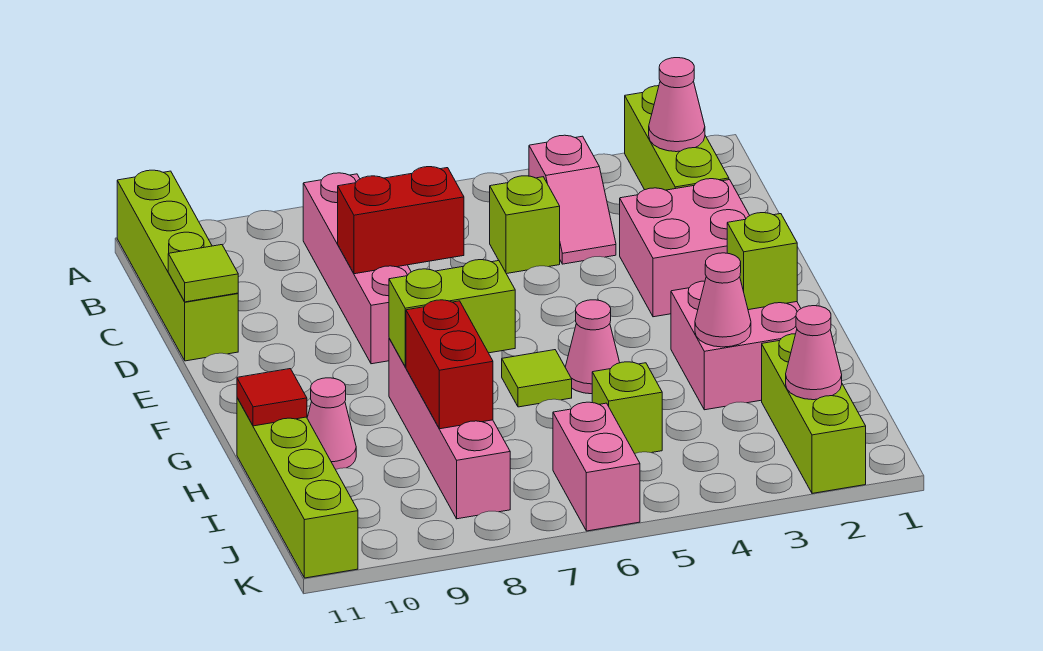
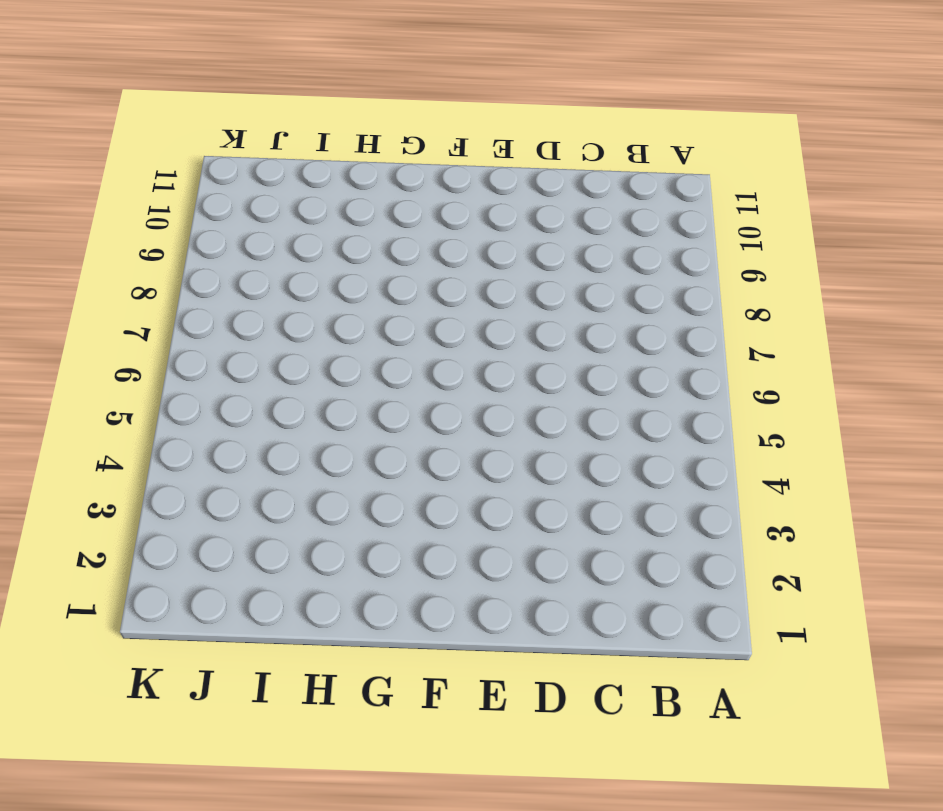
none -> lime 1x3 brick [625,86,729,190]
none -> lime 1x4 brick [117,170,238,361]
none -> pink 1x2 slope [529,135,616,264]

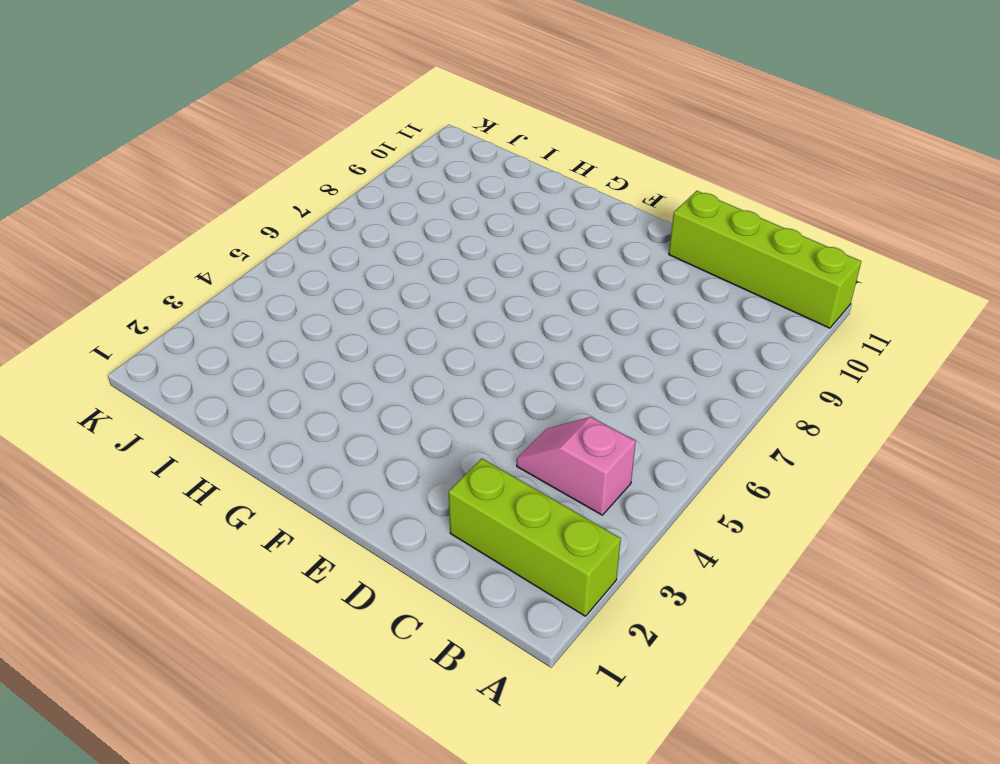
none -> pink 1x4 brick [303,173,411,364]
none -> lime 1x1 brick [490,176,560,274]
none -> pink 2x2 brick [620,179,750,317]

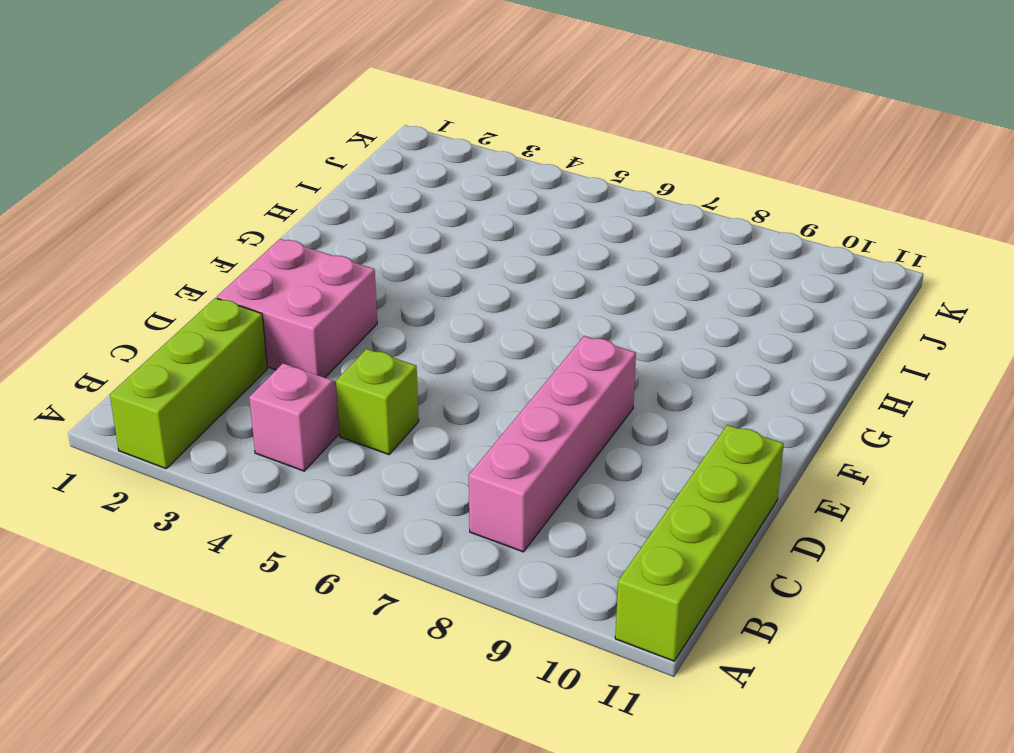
none -> pink 2x2 brick [671,281,801,410]
none -> pink 1x1 cone [565,300,620,394]
none -> lime 1x1 tile [502,350,572,407]

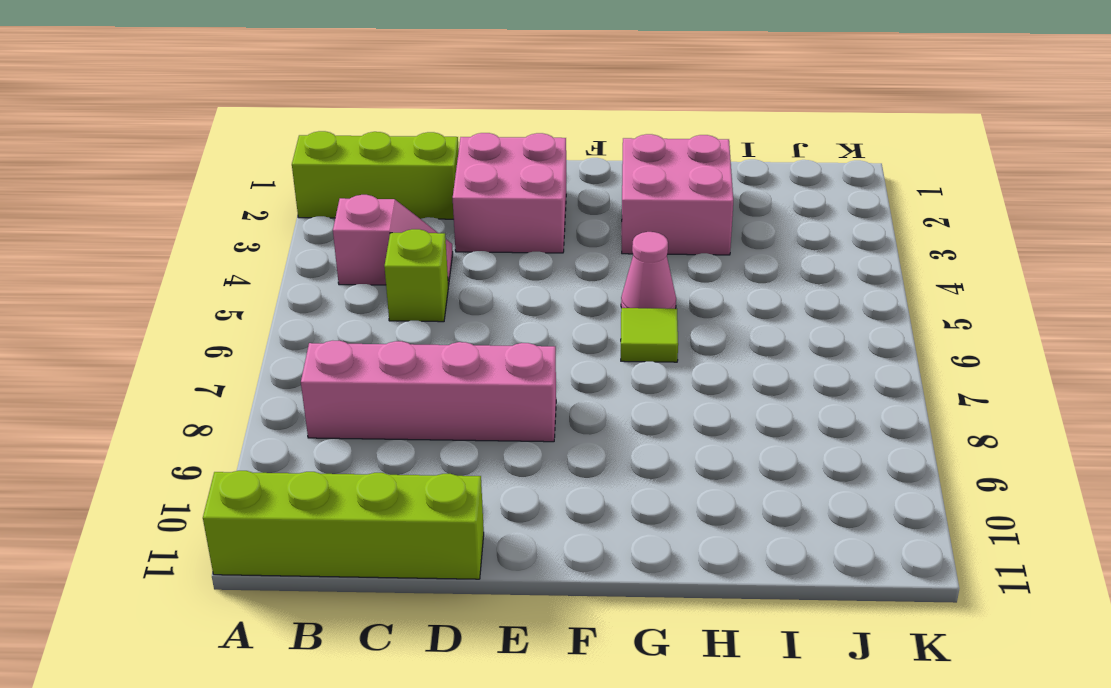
none -> pink 1x4 brick [389,339,510,519]
none -> pink 1x1 cone [307,378,356,470]
none -> lime 1x4 brick [237,398,358,578]

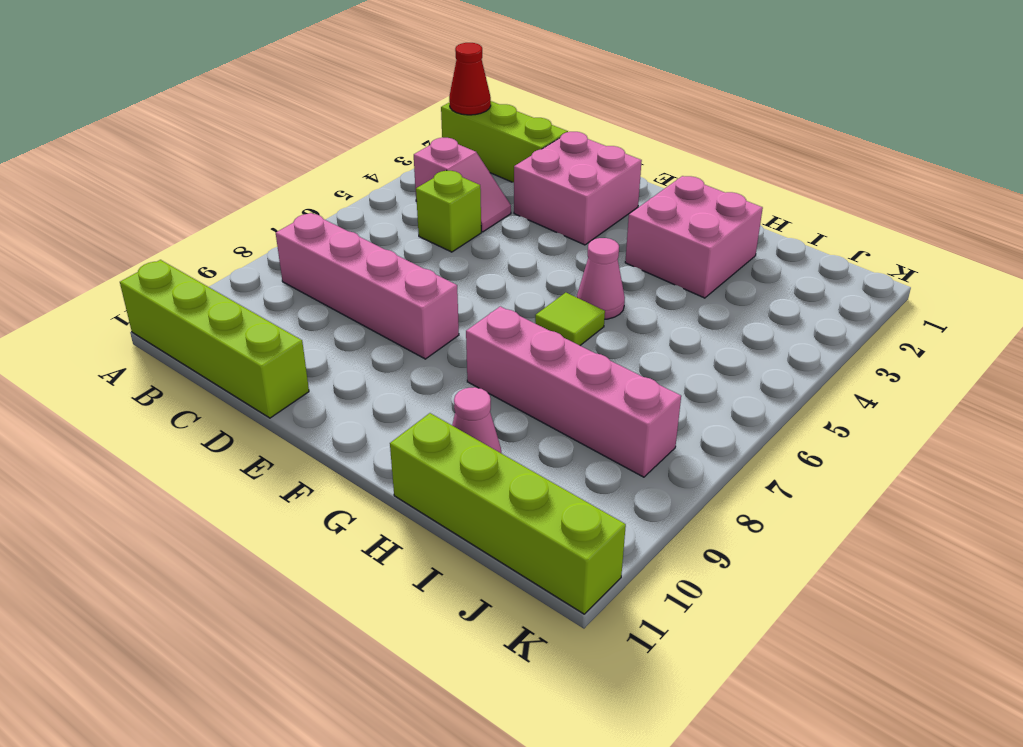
red 1x1 cone [449,43,491,115] -> none
none -> lime 1x3 brick [762,334,866,493]
none -> lime 1x1 brick [592,362,662,454]
none -> pink 1x2 brick [553,402,640,531]

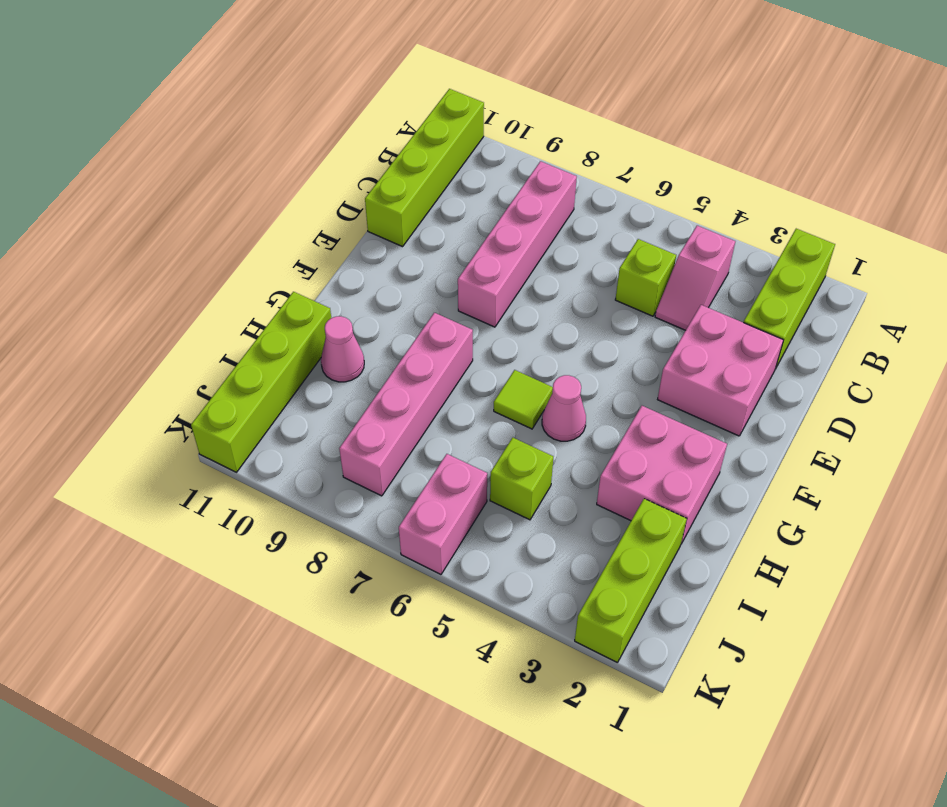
none -> pink 1x1 cone [649,58,705,152]
none -> red 1x2 brick [338,167,464,274]
none -> lime 1x1 tile [168,245,238,302]

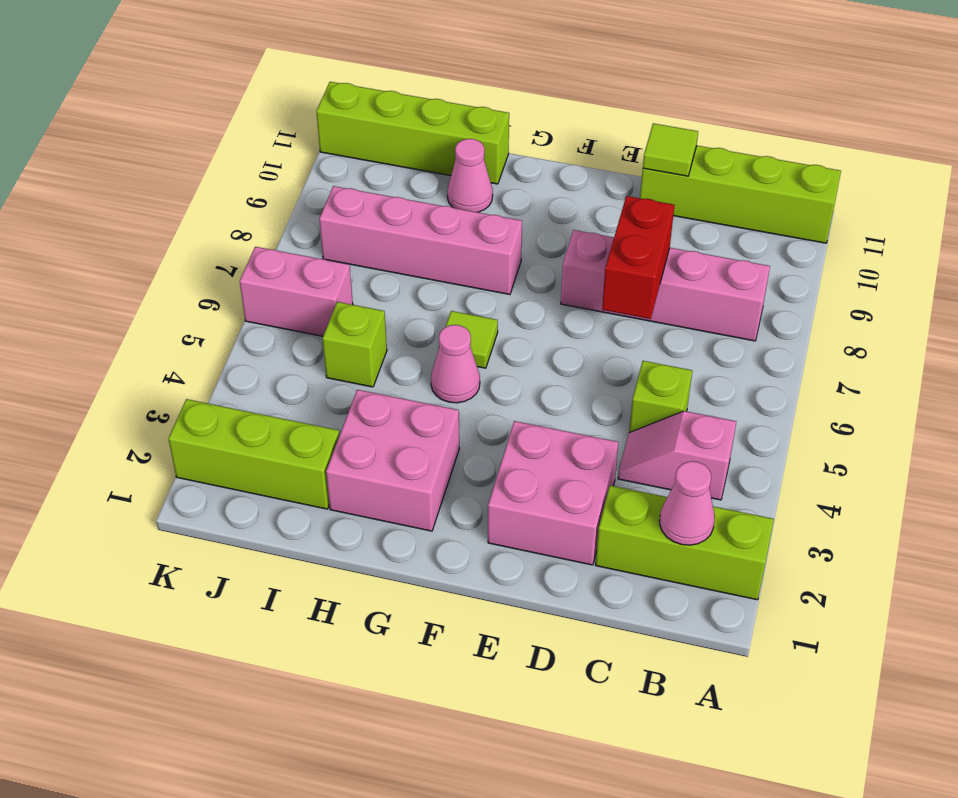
none -> lime 1x1 brick [727,213,797,310]
none -> lime 1x2 brick [389,260,515,367]
none -> pink 1x1 cone [695,253,751,347]

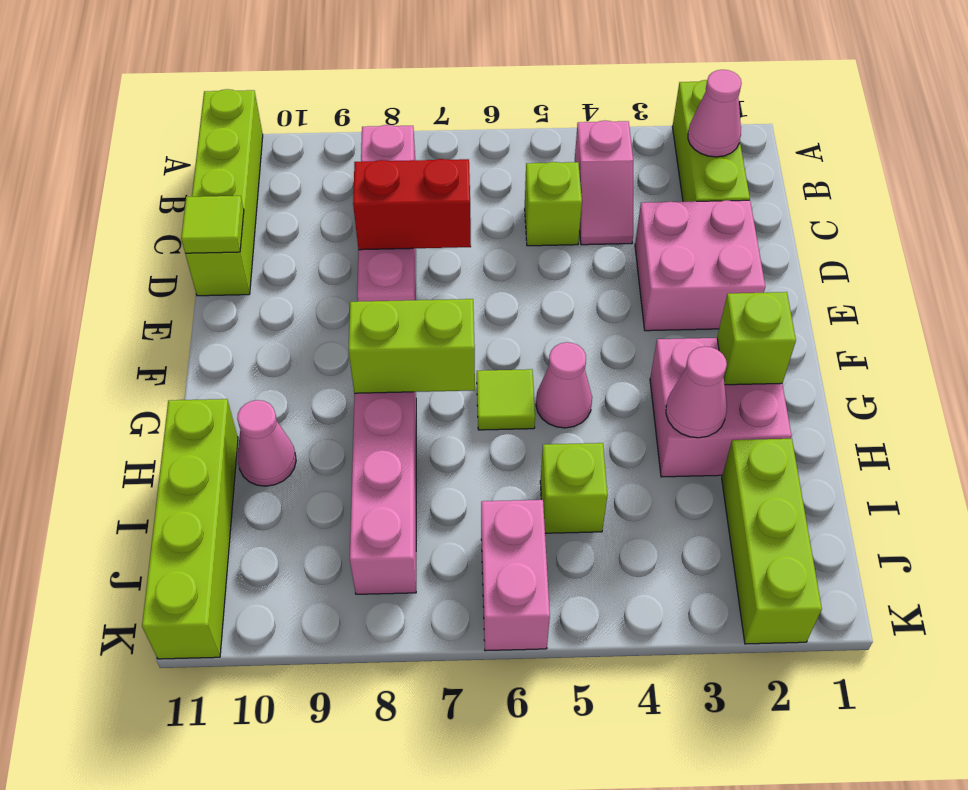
none -> red 1x2 brick [406,300,493,429]
none -> red 1x1 tile [237,369,307,426]
none -> pink 1x1 cone [786,306,842,400]

